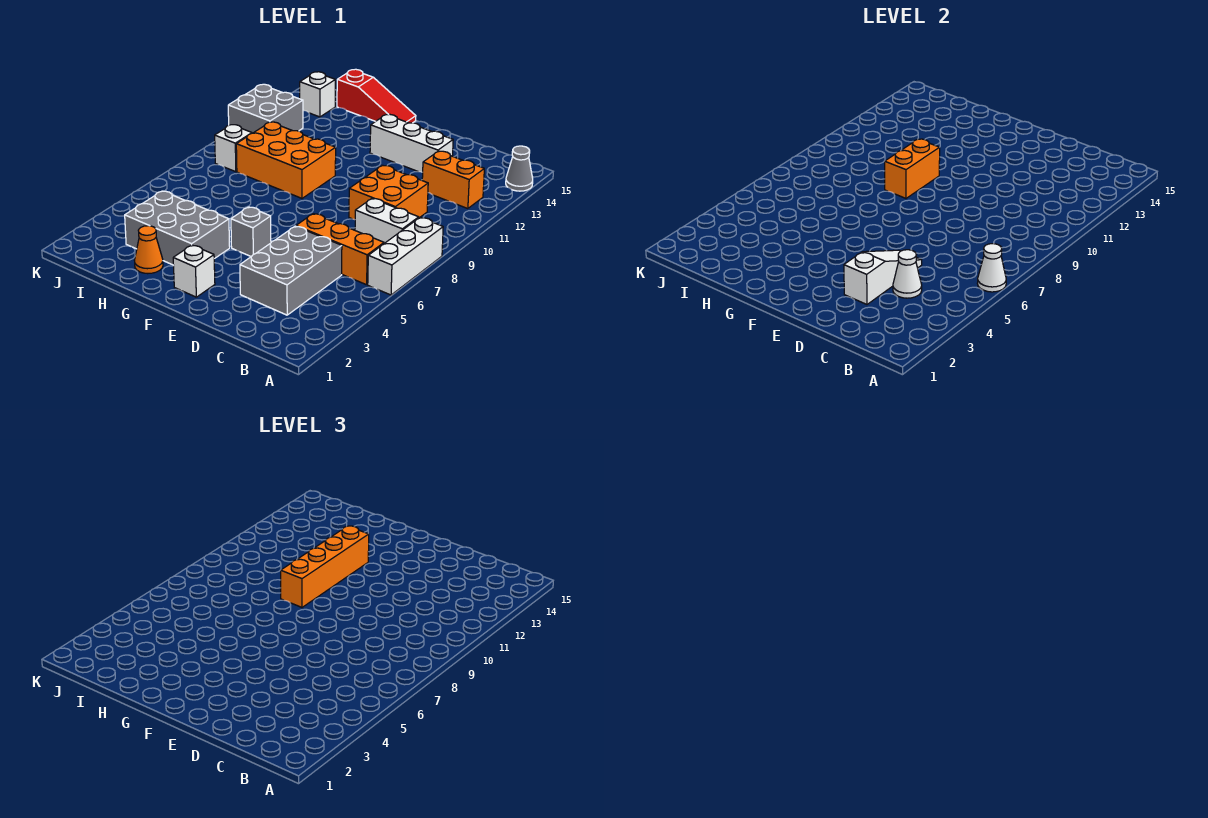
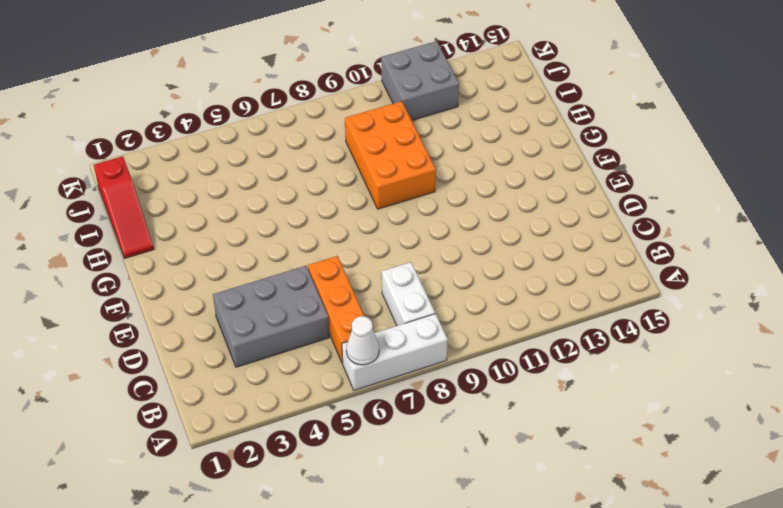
red 1x3 slope [94,156,154,258] -> red 1x3 slope moved to [337,69,416,123]
none -> grey 1x1 cone [506,146,533,191]
none -> orange 1x2 brick [422,151,484,209]
none -> orange 2x2 brick [349,165,428,220]

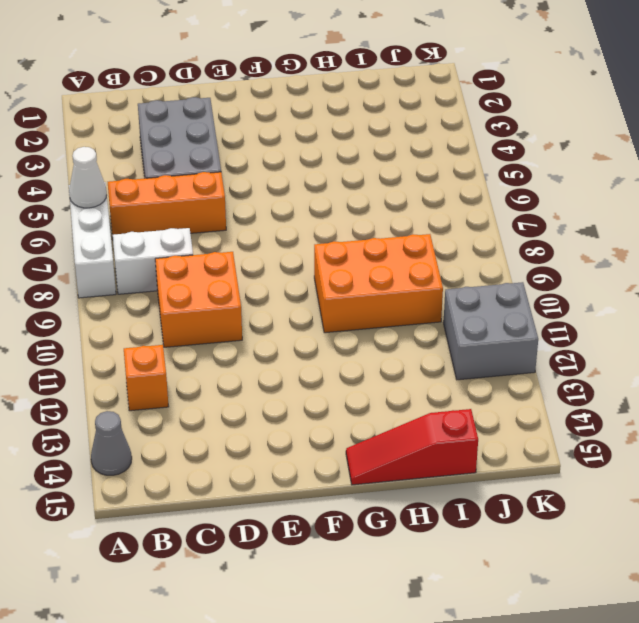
orange 1x1 brick [124,345,169,411] -> orange 1x2 brick [422,151,484,209]
none -> white 1x3 brick [370,114,453,172]
none -> white 1x1 brick [173,245,215,297]
none -> grey 1x1 brick [231,207,271,257]

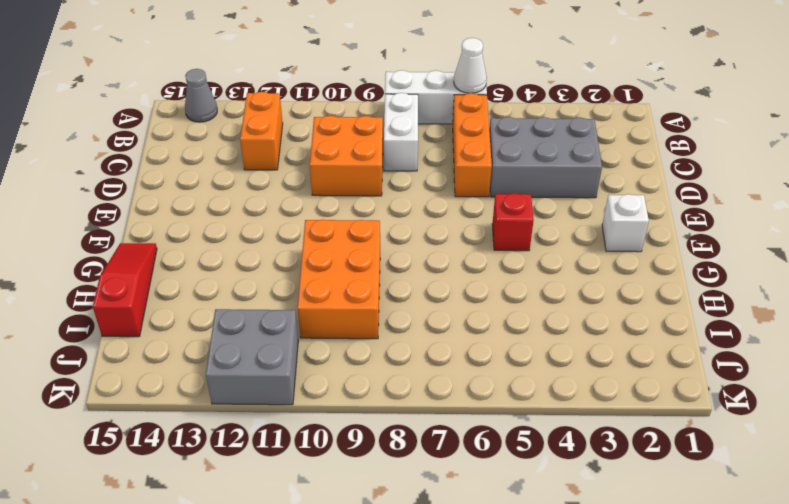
red 1x1 brick [492,193,534,251] -> grey 1x1 brick [231,207,271,257]
none -> white 1x3 brick [370,114,453,172]
none -> grey 2x3 brick [125,191,230,265]
none -> orange 1x1 cone [135,226,163,274]

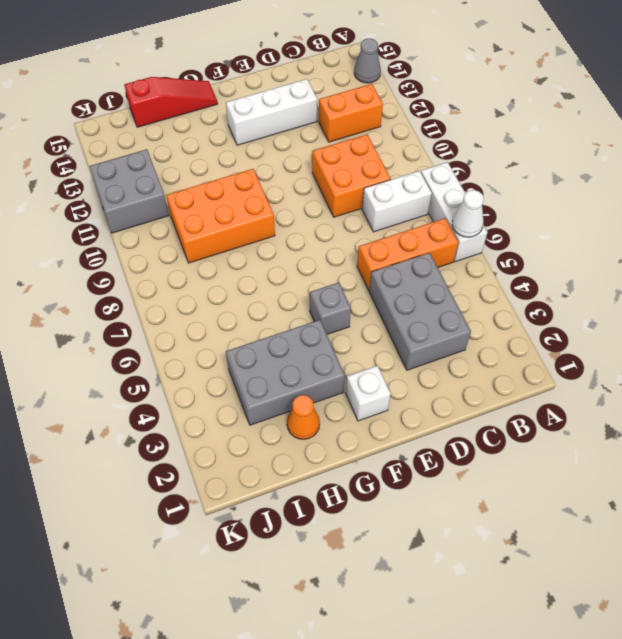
none -> white 1x1 brick [215,125,252,172]
none -> white 1x1 brick [300,72,335,117]
none -> white 1x1 cone [893,250,922,298]

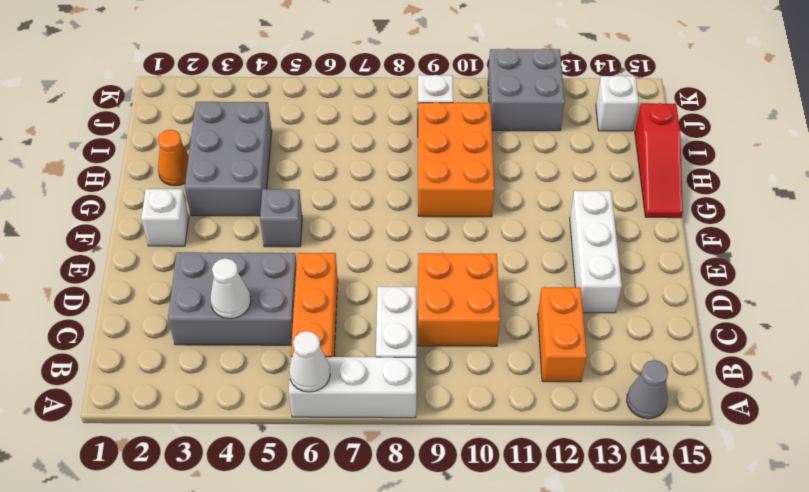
none -> white 1x3 slope [844,250,922,304]
none -> orange 1x2 brick [885,139,940,198]
none -> orange 1x4 brick [281,526,369,607]

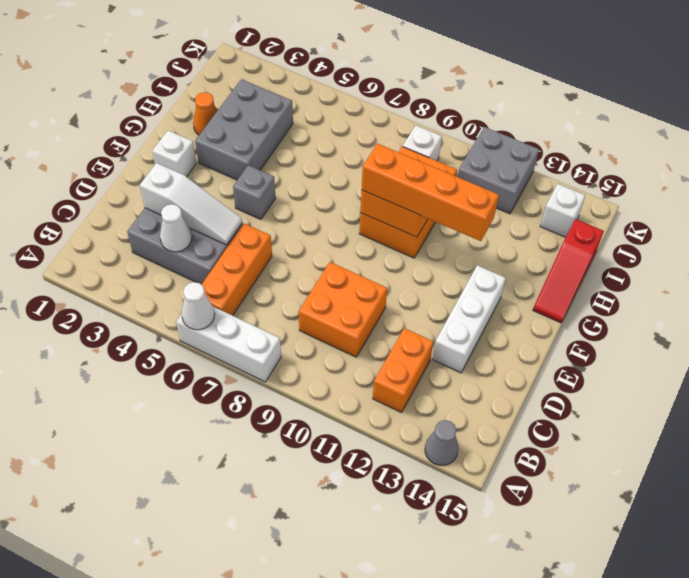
none -> white 1x2 brick [355,199,419,243]

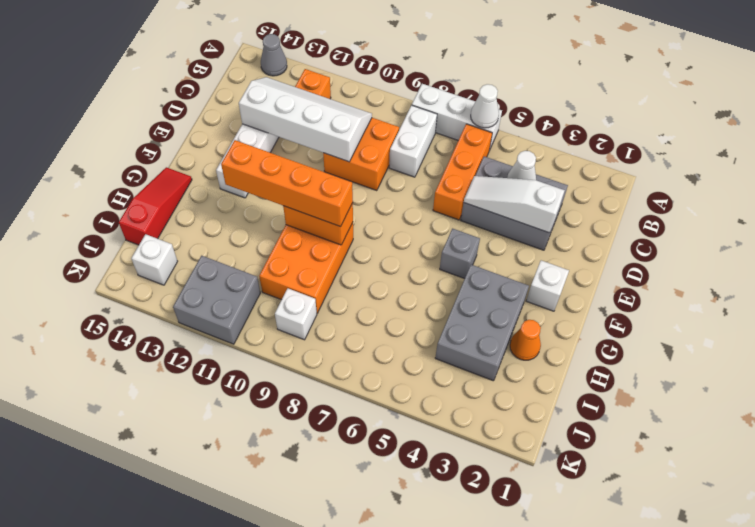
white 2x4 slope [239,77,372,162] -> none

